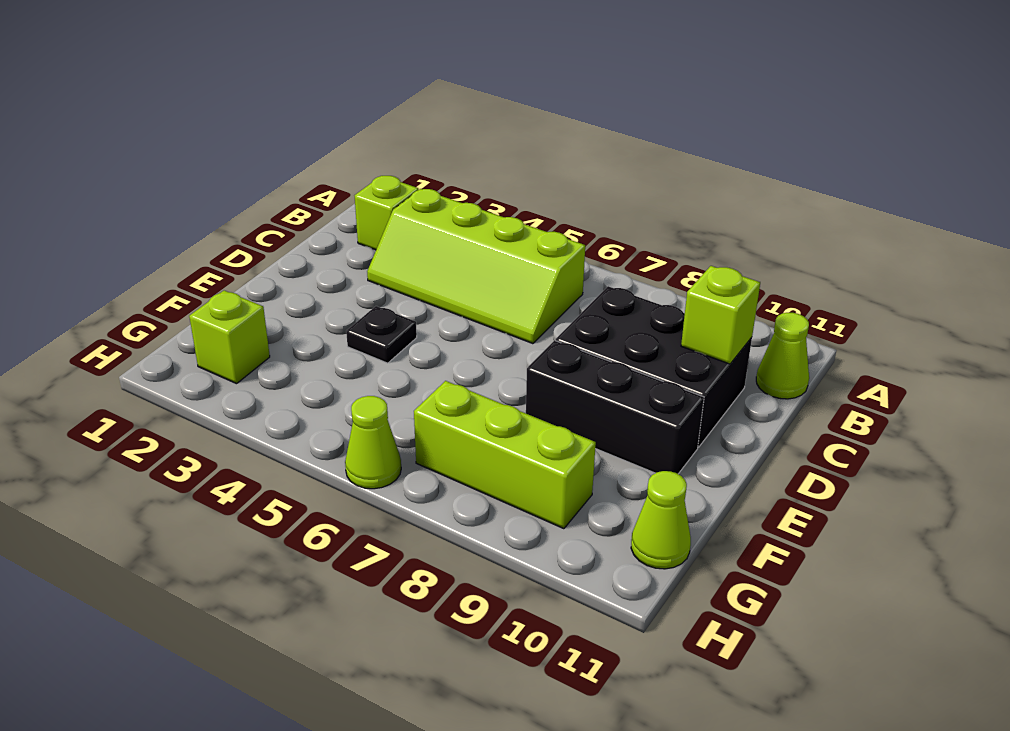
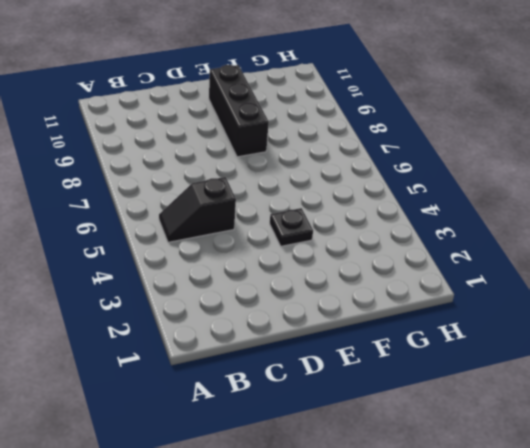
black 1x2 slope [159,177,236,242] -> lime 2x4 slope [367,189,585,344]
none -> lime 1x1 brick [355,176,419,250]
none -> lime 1x1 cone [756,313,809,399]

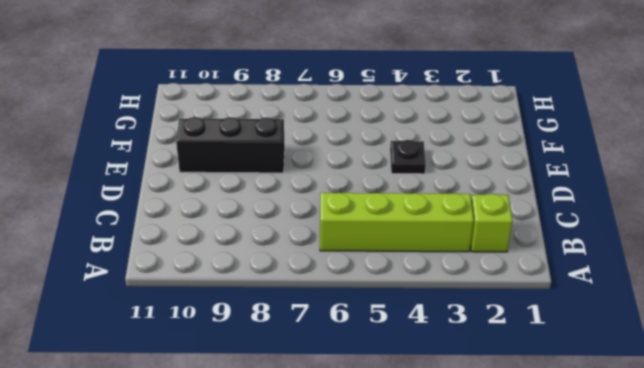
none -> lime 1x1 cone [756,313,809,399]
none -> black 2x3 brick [556,286,752,447]

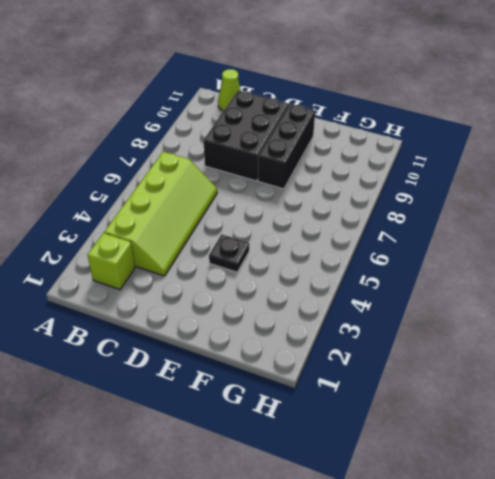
none -> lime 1x1 brick [189,291,270,384]
none -> lime 1x3 brick [414,381,596,529]

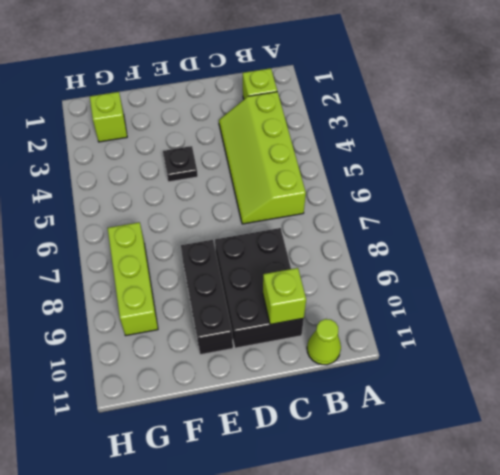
none -> lime 1x1 cone [631,471,691,569]
none -> lime 1x1 cone [345,396,401,489]

